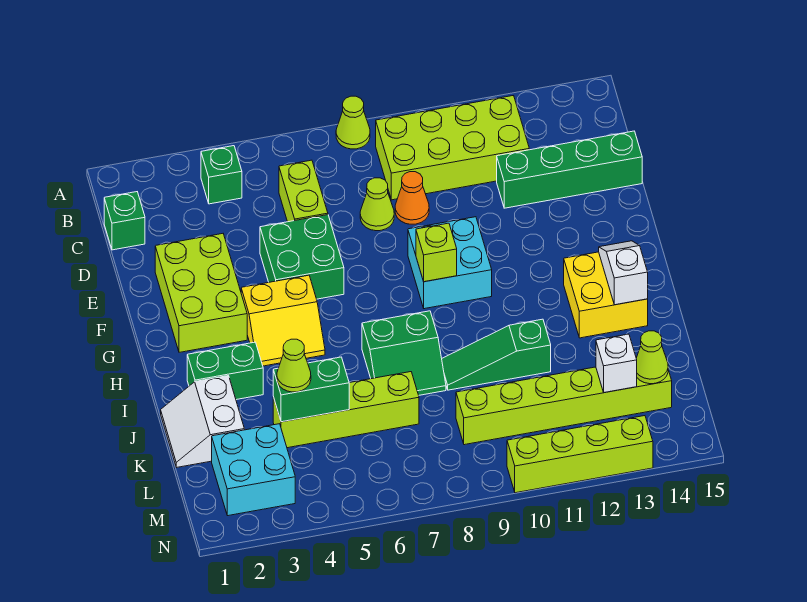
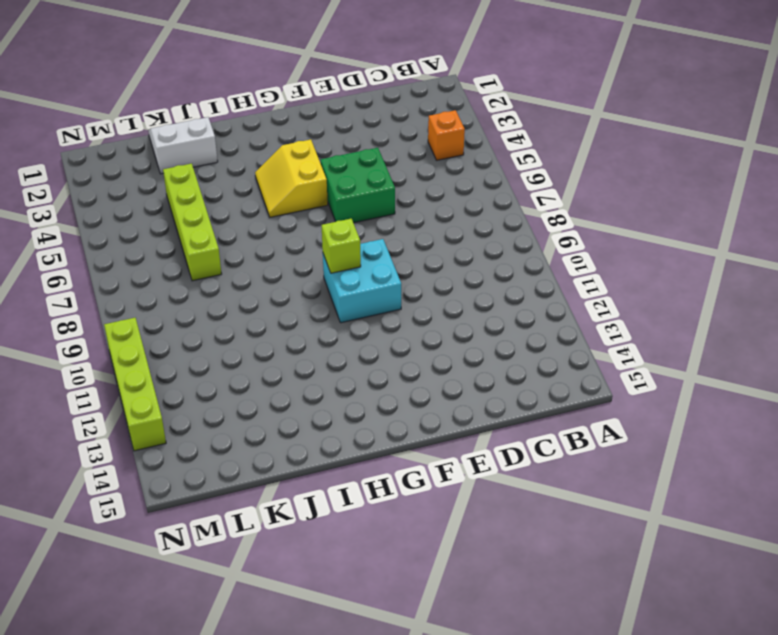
orange 1x1 brick [428,110,465,160] -> green 1x1 brick [201,146,242,204]
none -> lime 1x1 cone [336,96,370,149]
none -> lime 2x4 brick [376,96,529,200]
none -> green 1x1 brick [104,192,145,250]

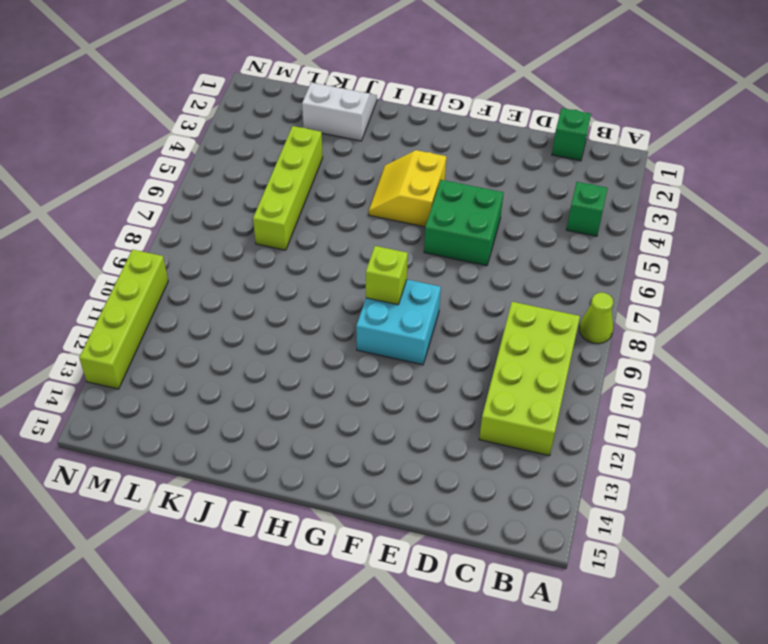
none -> lime 1x2 brick [279,160,328,222]
none -> lime 1x1 cone [360,178,394,231]
none -> orange 1x1 cone [395,172,429,224]

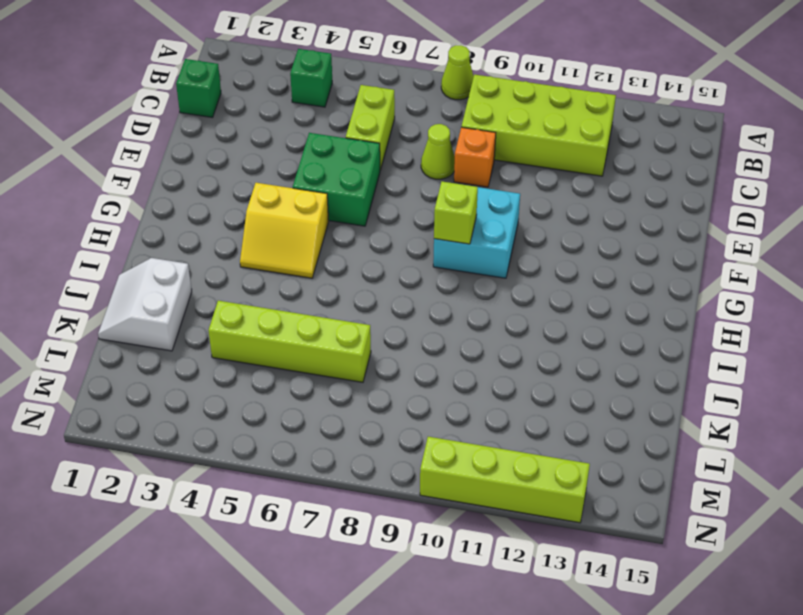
orange 1x1 brick [454,127,496,187] -> orange 1x1 cone [395,172,429,224]
none -> green 1x4 brick [497,131,642,208]
none -> lime 2x3 brick [155,234,247,352]
none -> yellow 2x2 brick [564,252,648,338]

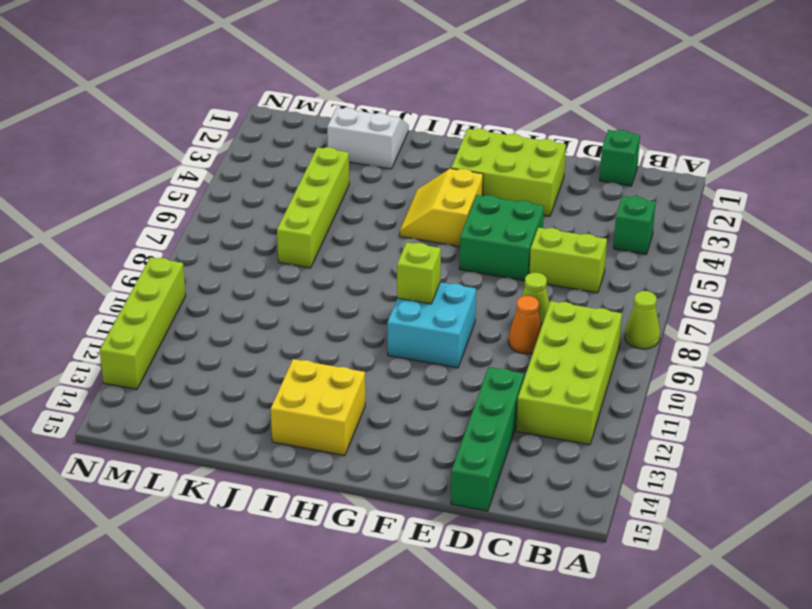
none -> green 1x2 brick [187,342,263,400]
none -> green 2x2 slope [362,311,446,395]
none -> green 1x3 slope [442,319,551,390]

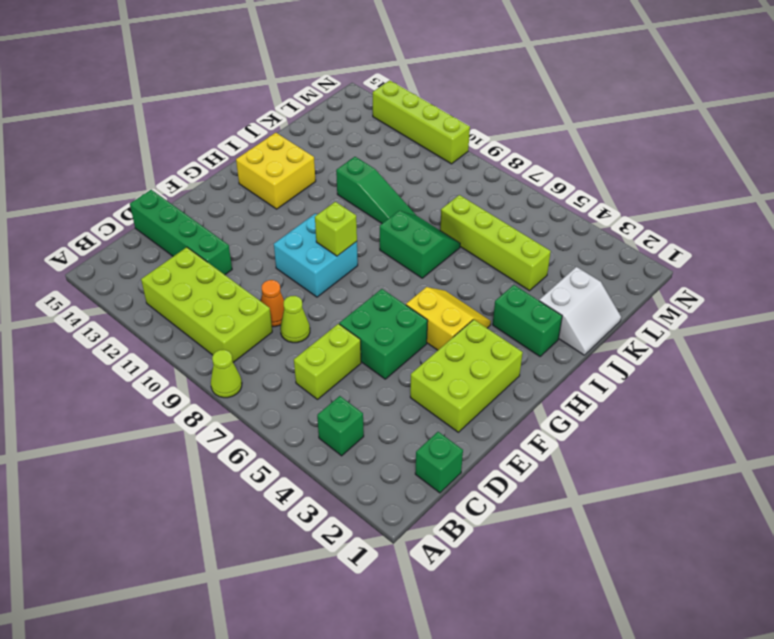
none -> cyan 2x2 brick [212,424,295,516]
none -> lime 1x6 brick [456,367,672,445]
none -> white 1x2 slope [599,241,648,305]

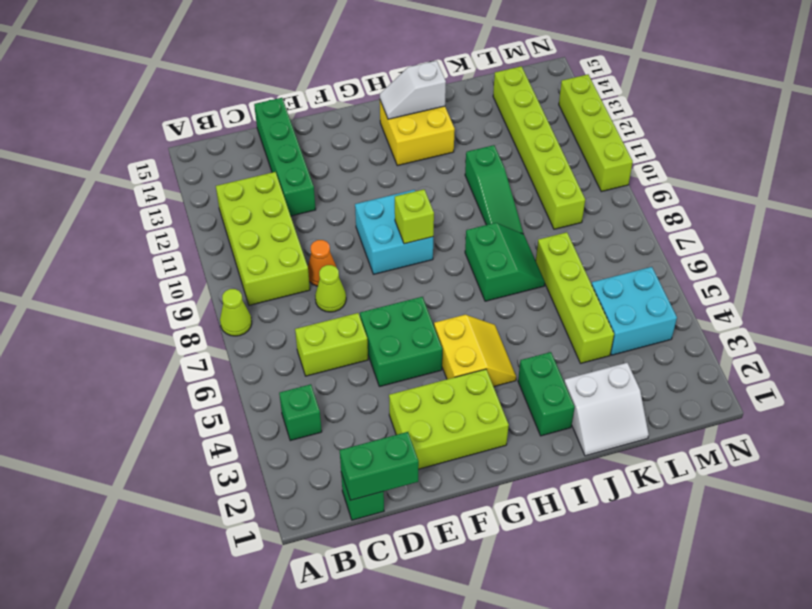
green 1x2 brick [340,432,419,500] -> green 1x2 brick turned to [273,357,349,422]
cyan 2x2 brick [592,267,677,355] -> cyan 2x2 brick moved to [212,424,295,516]
none -> white 1x1 brick [596,334,637,393]
none -> lime 1x1 cone [636,331,668,384]
none -> lime 1x1 cone [277,339,311,392]

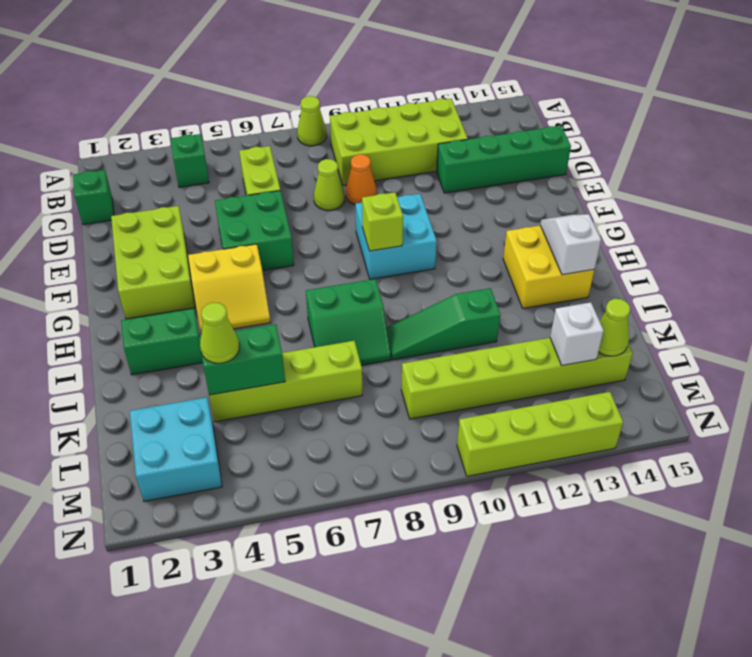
none -> white 2x2 slope [161,376,244,468]

